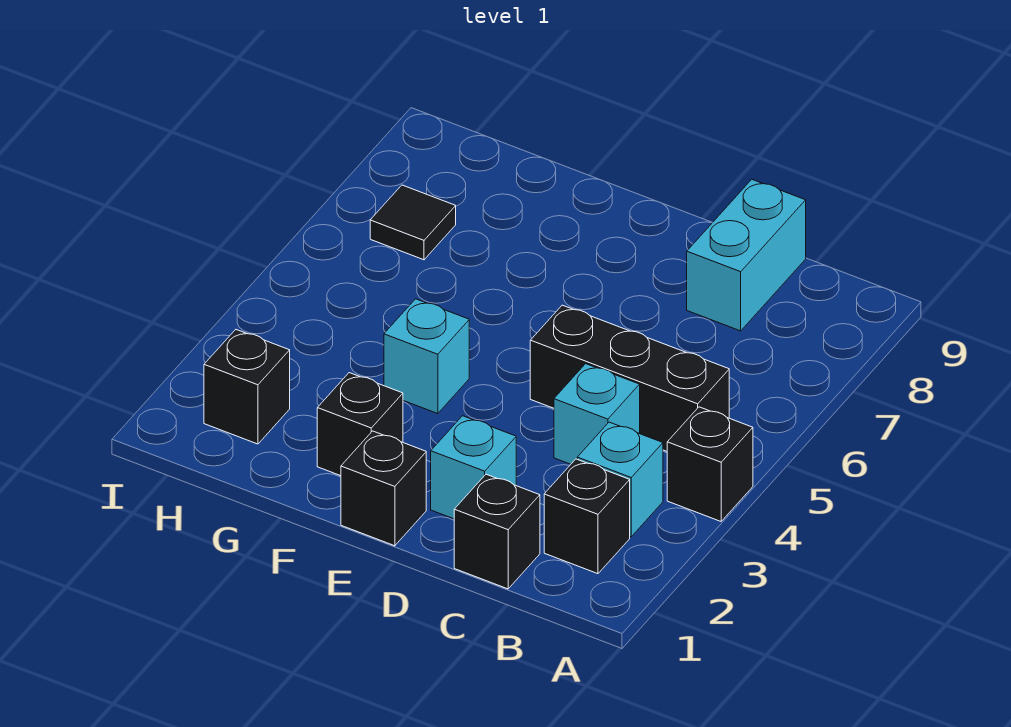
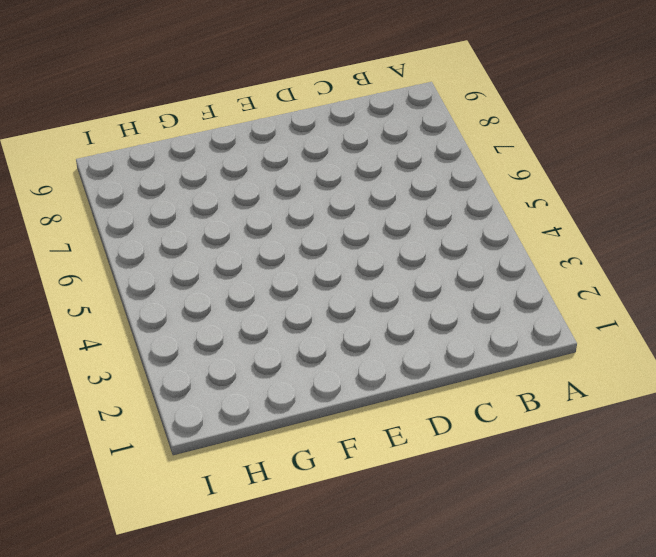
none -> black 1x1 brick [667,407,753,521]
none -> black 1x1 brick [544,459,630,574]
none -> cyan 1x1 brick [577,422,663,537]

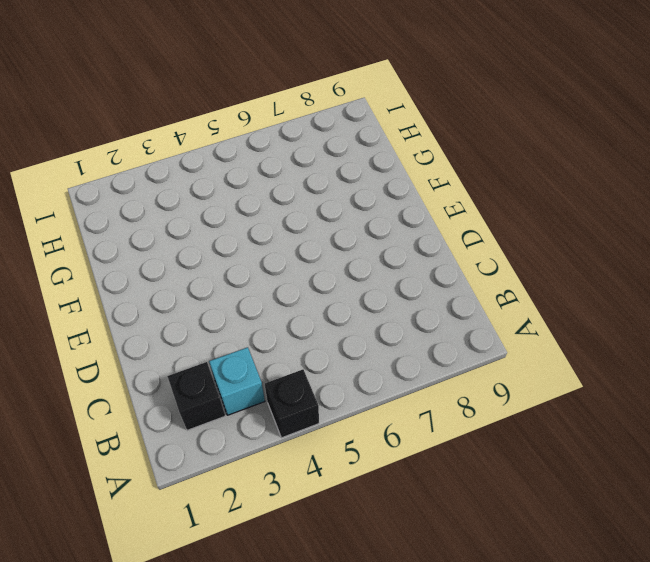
none -> black 1x3 brick [530,305,729,451]
none -> black 1x1 brick [454,474,540,589]
none -> cyan 1x1 brick [554,364,640,464]

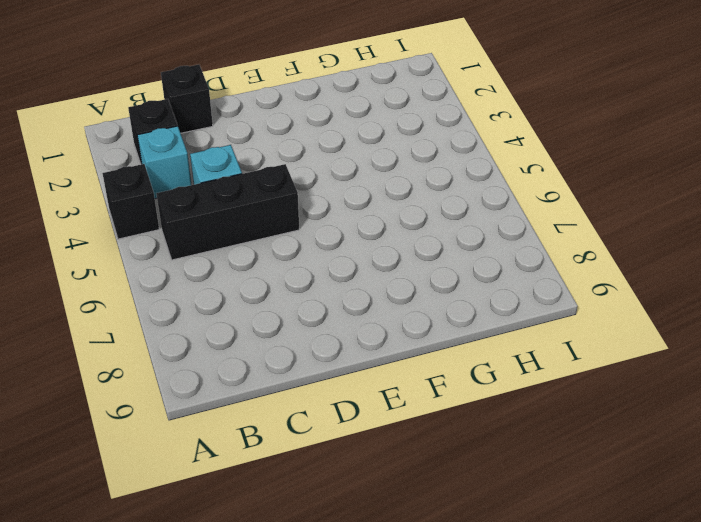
none -> cyan 1x2 brick [687,179,806,331]
none -> cyan 1x1 brick [431,416,516,519]
none -> black 1x1 brick [341,431,426,546]

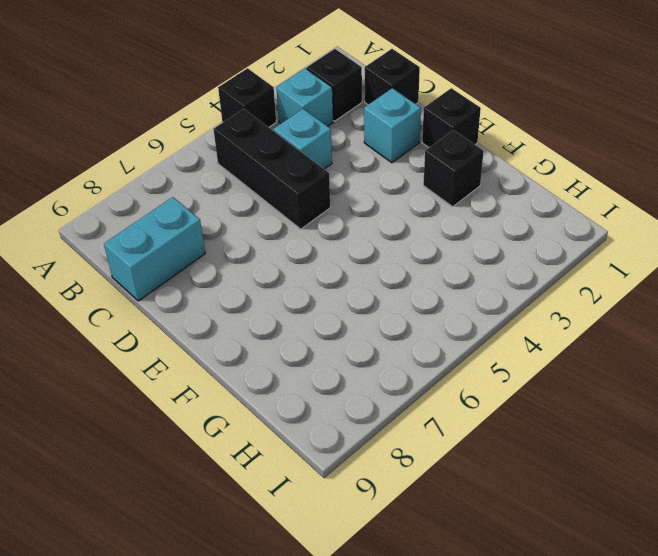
none -> cyan 1x1 brick [384,299,469,414]
none -> black 1x1 brick [204,330,290,444]
none -> black 1x1 tile [370,185,456,260]

